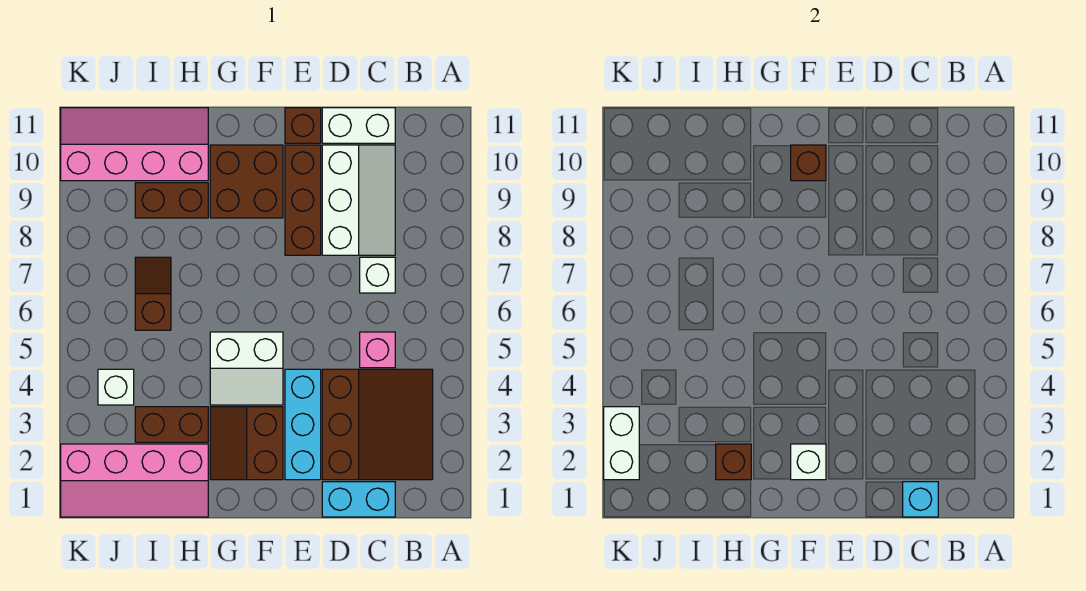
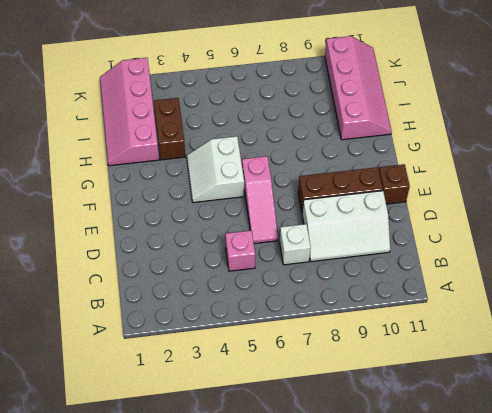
pink 1x3 slope [242,156,278,244] -> none
none -> brown 3x3 slope [322,369,433,480]
none -> cyan 1x2 brick [322,482,395,517]
none -> white 1x2 brick [322,108,395,143]

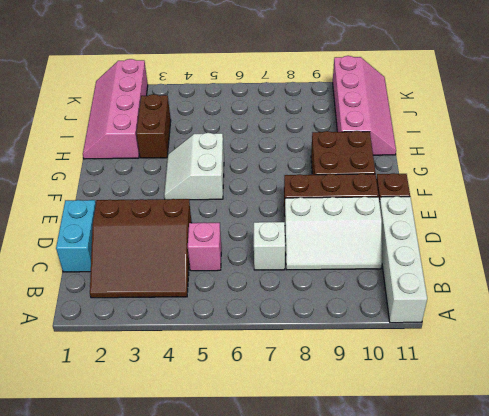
white 1x4 brick [379,196,427,323] -> white 1x2 brick [322,108,395,143]
none -> cyan 1x3 brick [285,369,321,480]
none -> brown 2x2 slope [210,407,283,480]
none -> brown 1x2 brick [135,183,208,218]

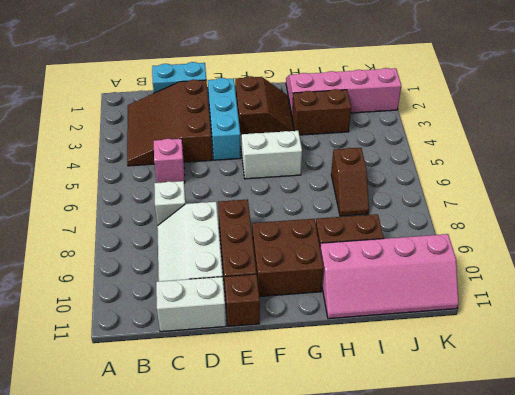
none -> white 1x1 brick [98,369,134,405]
none -> cyan 1x1 brick [903,482,938,517]
none -> white 1x1 brick [791,444,826,480]

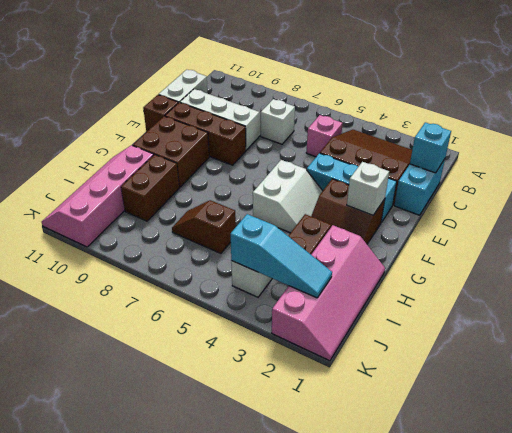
cyan 1x3 slope [231,214,332,298] -> none
none -> brown 1x1 brick [791,145,826,181]
none -> brown 1x1 brick [716,444,751,480]
none -> white 1x2 brick [604,407,639,480]

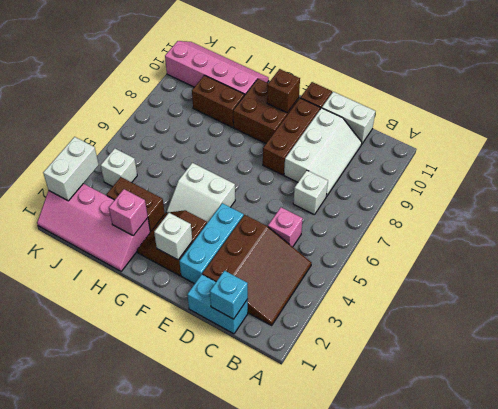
pink 1x1 brick [109,189,148,236] -> brown 1x1 brick [716,444,751,480]
none -> brown 1x2 slope [135,257,171,330]

